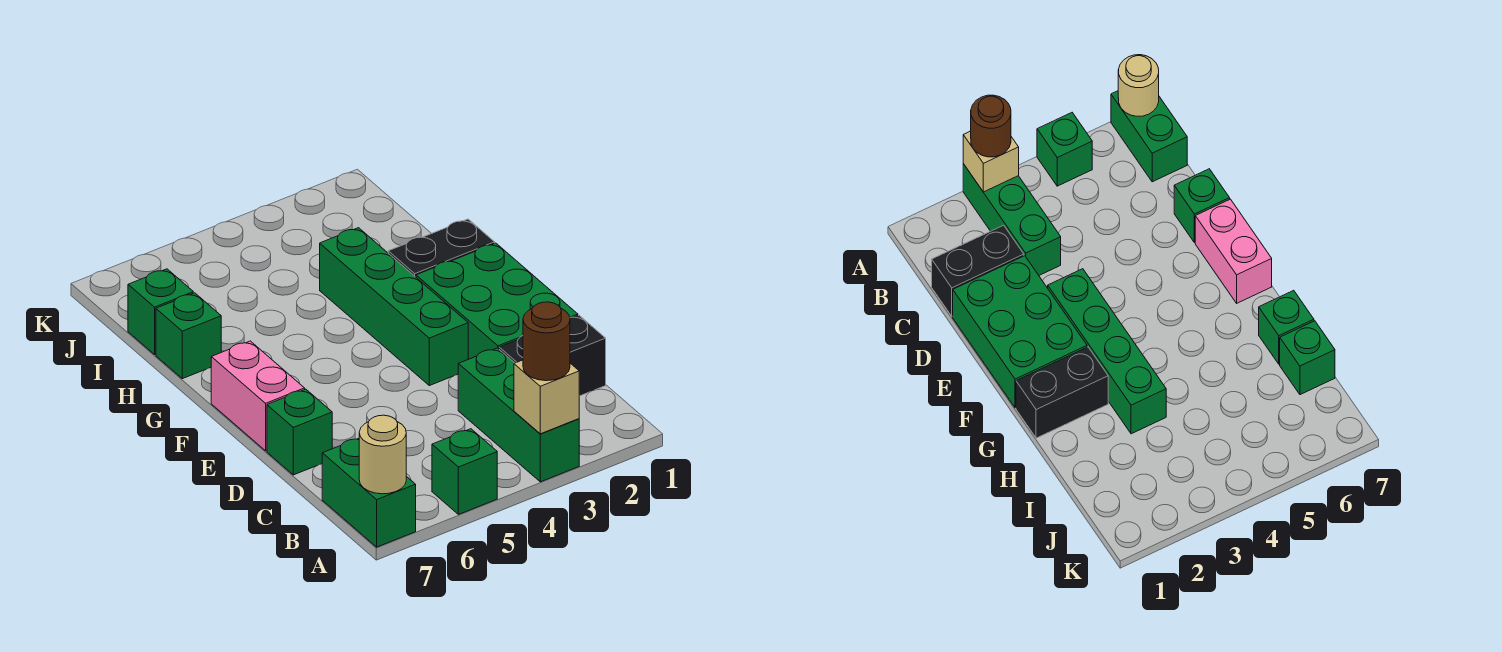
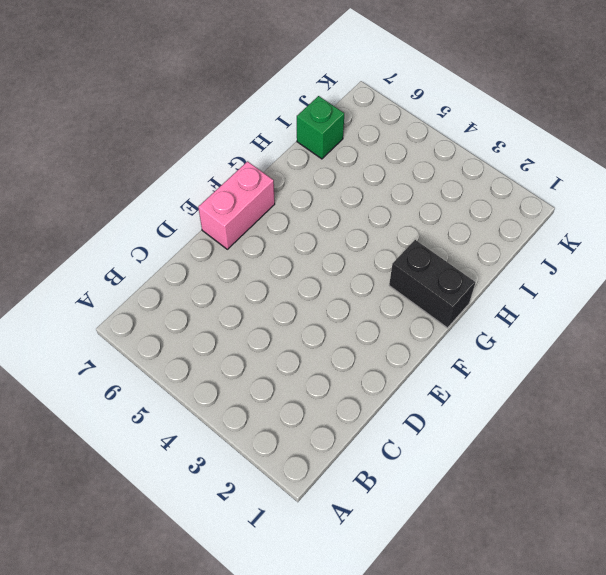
none -> green 1x3 brick [458,348,579,482]
none -> green 1x1 brick [432,429,497,514]
none -> green 1x2 brick [322,438,416,547]

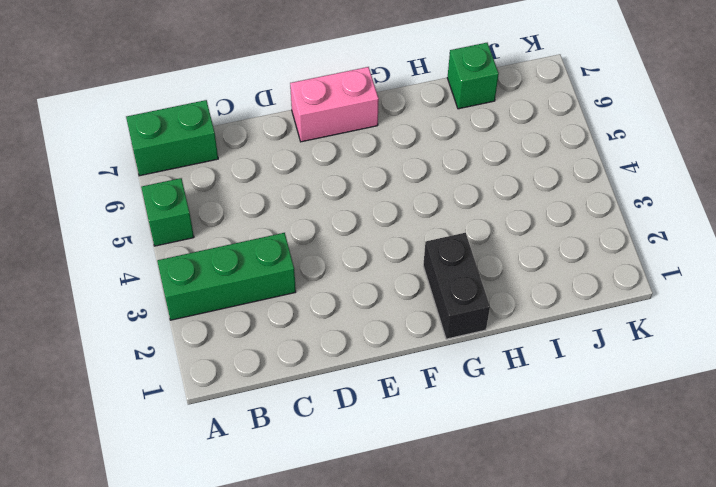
none -> black 1x2 brick [499,316,606,396]
none -> green 2x3 brick [416,243,578,359]
none -> green 1x1 brick [267,389,332,475]

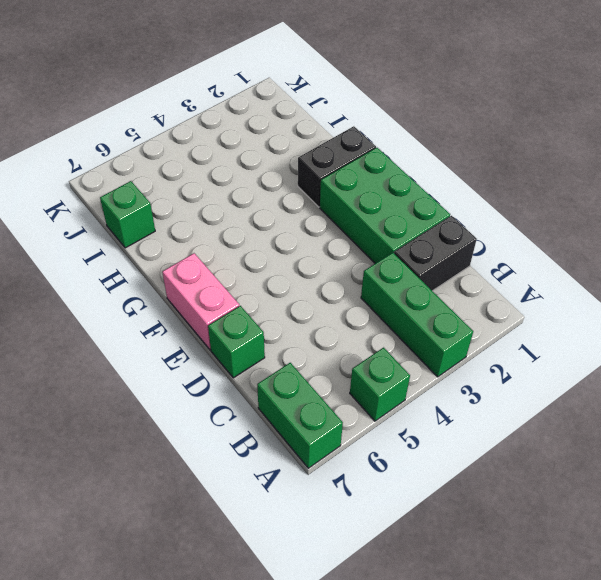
none -> green 1x4 brick [320,228,468,386]
none -> green 1x1 brick [156,293,221,379]
none -> tan 1x1 brick [514,360,579,434]

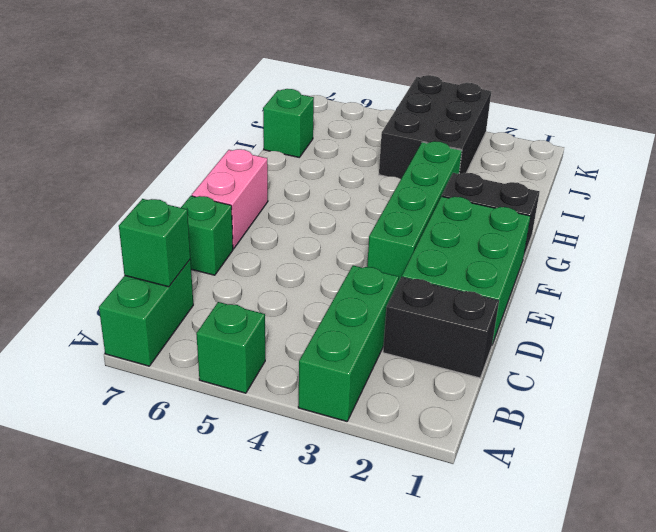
green 1x1 brick [119,199,190,287] -> green 1x1 brick moved to [156,293,221,379]
black 2x3 brick [379,75,491,179] -> none
none -> tan 1x1 brick [514,360,579,434]
none -> tan 1x1 round brick [359,415,406,494]
none -> brown 1x1 round brick [523,302,570,381]

